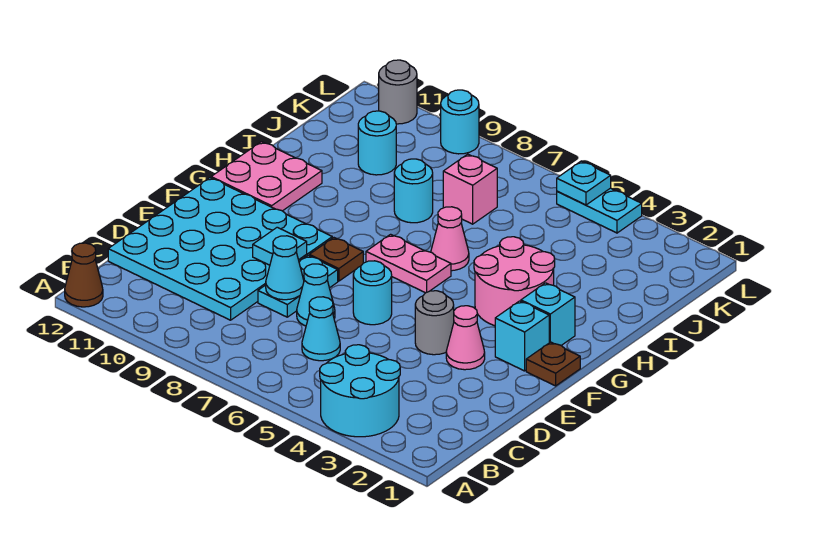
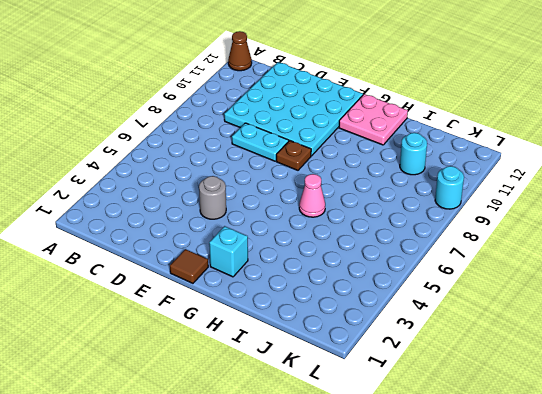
brown 1x1 tile [170,249,208,283] -> brown 1x1 plate [526,342,580,386]
none -> cyan 2x2 round brick [320,345,400,437]
none -> cyan 1x1 cone [302,297,340,361]
none -> cyan 1x1 cone [297,264,335,326]

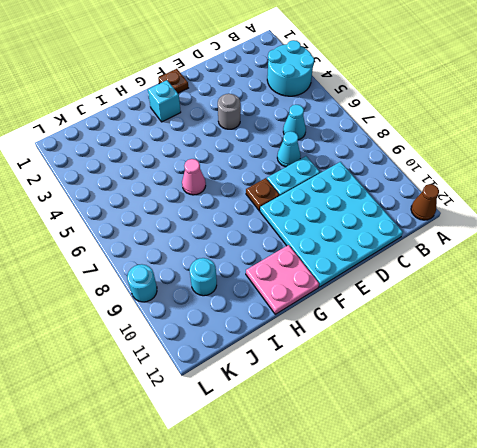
none -> pink 1x1 cone [446,306,485,370]
none -> cyan 1x1 round brick [353,261,392,325]
none -> cyan 1x1 brick [495,301,549,371]

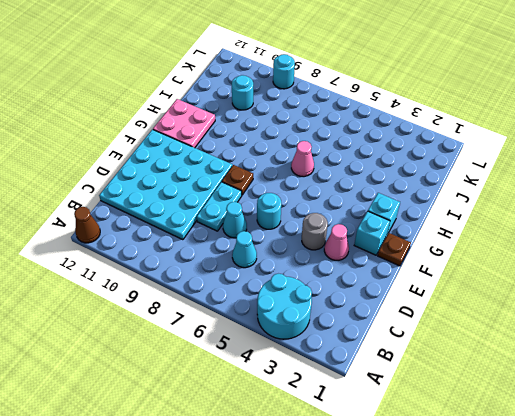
none -> pink 2x2 round brick [474,237,555,326]
none -> pink 1x2 plate [366,234,451,293]
none -> cyan 1x1 round brick [394,159,433,223]

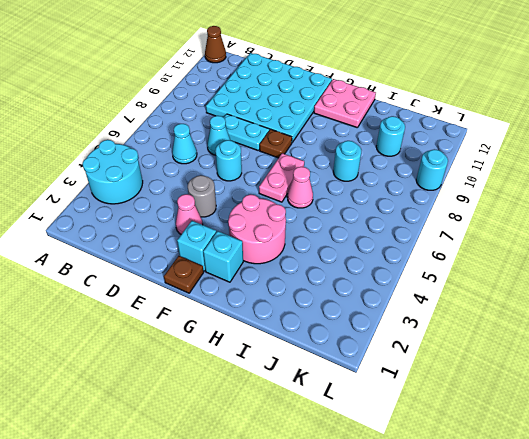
none -> pink 1x1 brick [443,154,497,224]
none -> cyan 1x2 plate [557,188,642,233]
none -> grey 1x1 round brick [379,60,417,124]

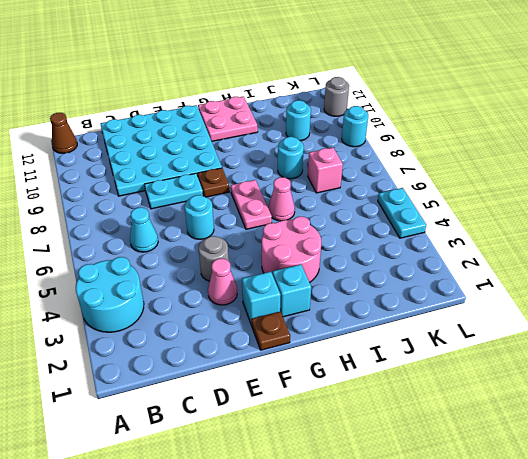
none -> cyan 1x1 cone [297,264,335,326]
none -> cyan 1x1 cone [266,236,304,300]
none -> cyan 1x1 tile [253,227,307,265]

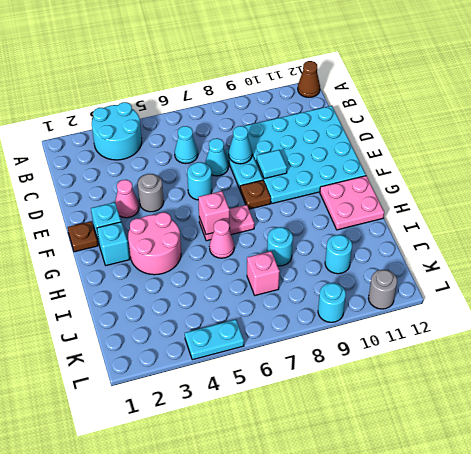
pink 1x1 brick [198,191,230,235] -> none
none -> cyan 1x1 plate [557,161,611,205]

